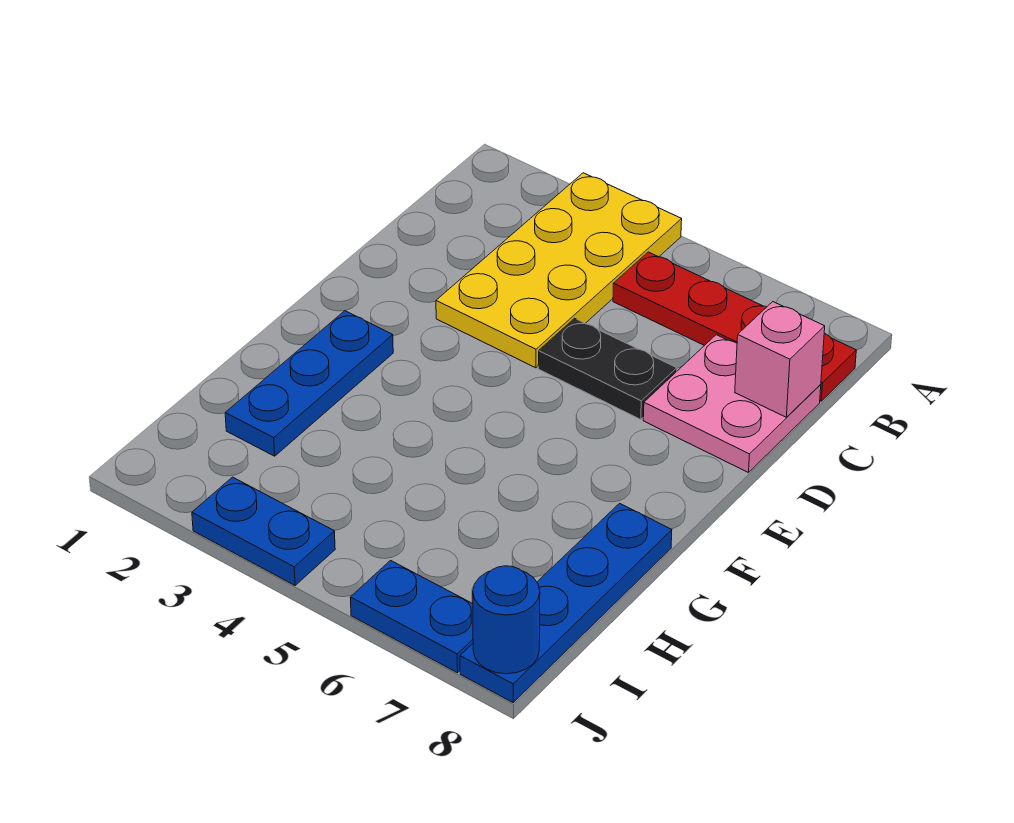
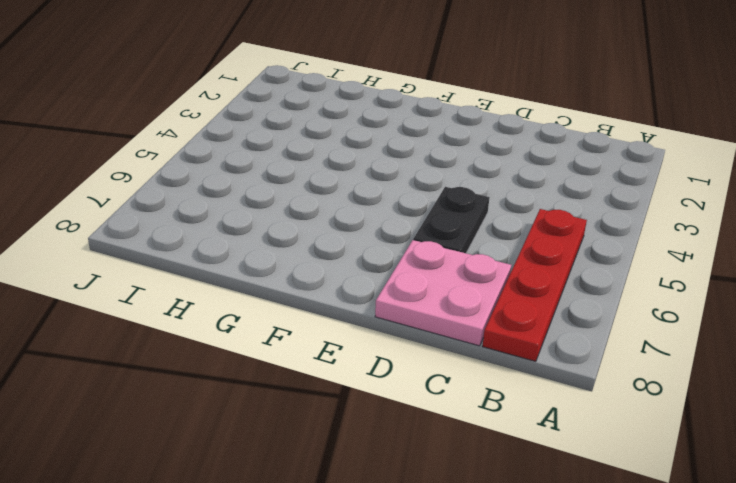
none -> yellow 2x4 plate [436,173,682,368]
none -> blue 1x3 plate [225,311,393,456]

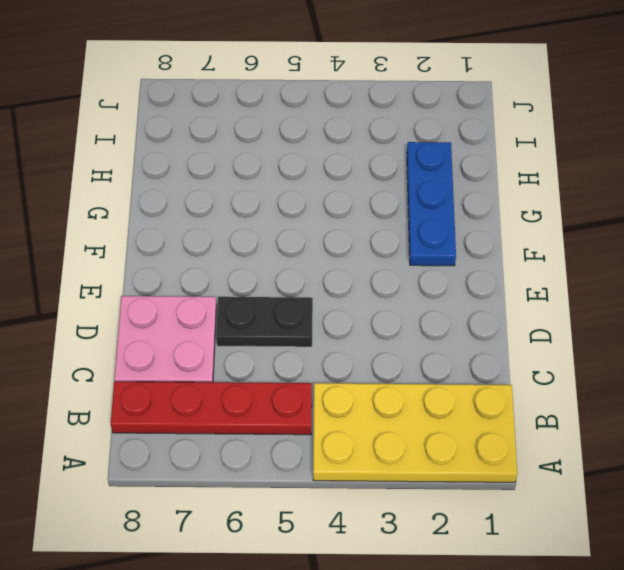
yellow 2x4 plate [313,383,517,482] -> yellow 2x4 plate turned to [436,173,682,368]
none -> blue 1x4 plate [460,503,672,702]
none -> blue 1x2 plate [192,477,335,585]

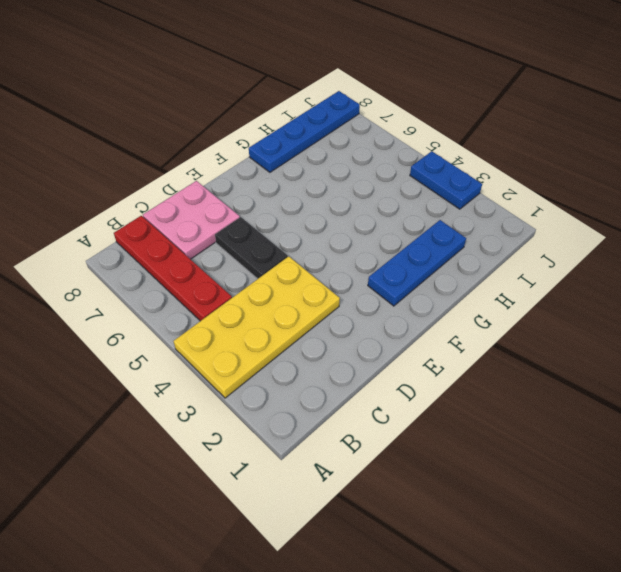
none -> blue 1x2 plate [350,561,473,673]
none -> pink 1x1 brick [735,302,825,417]

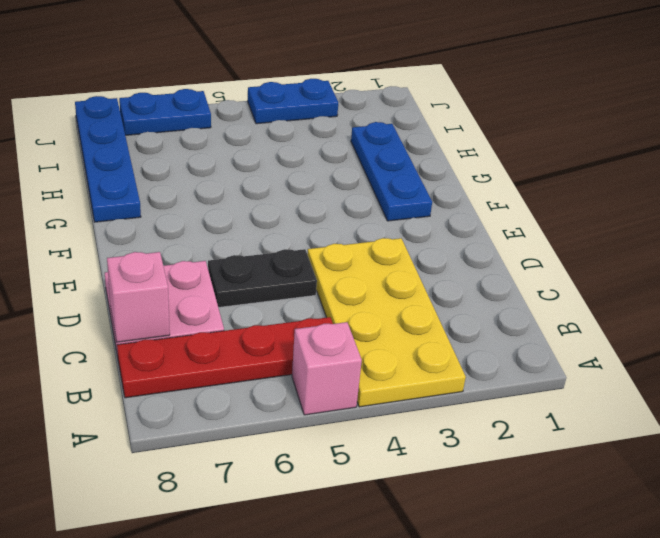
pink 1x1 brick [292,322,362,415] -> none
none -> blue 1x1 round brick [473,566,540,674]

